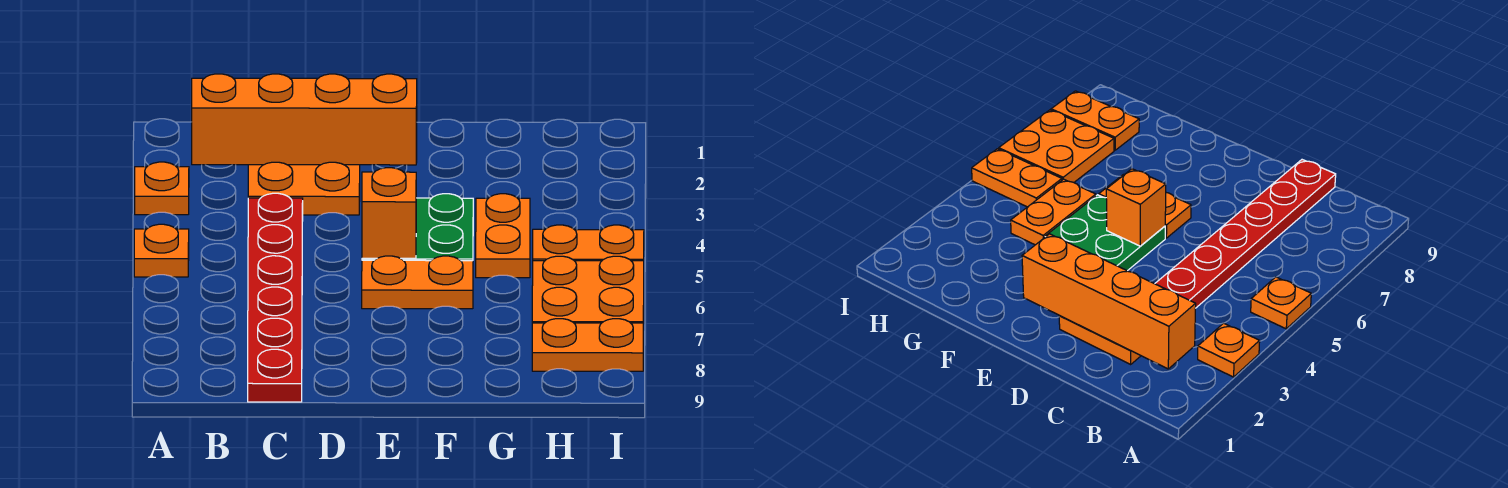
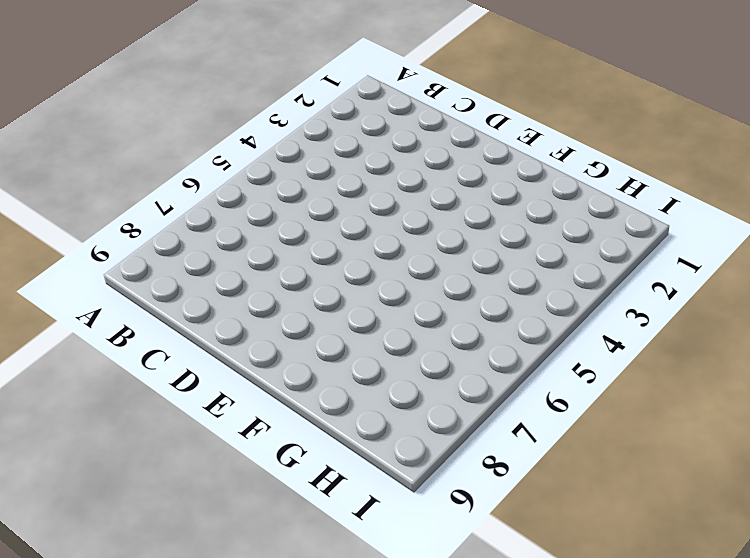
none -> orange 1x1 plate [135,162,189,215]
none -> orange 1x1 plate [134,224,189,277]
none -> orange 2x2 plate [248,162,360,215]

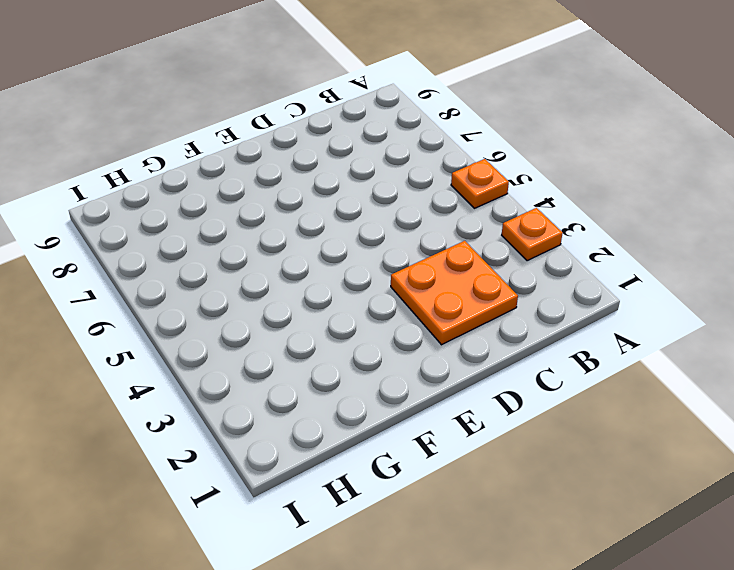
none -> red 1x6 plate [248,193,303,402]
none -> green 2x2 plate [362,194,473,261]
none -> orange 1x2 plate [362,256,473,309]

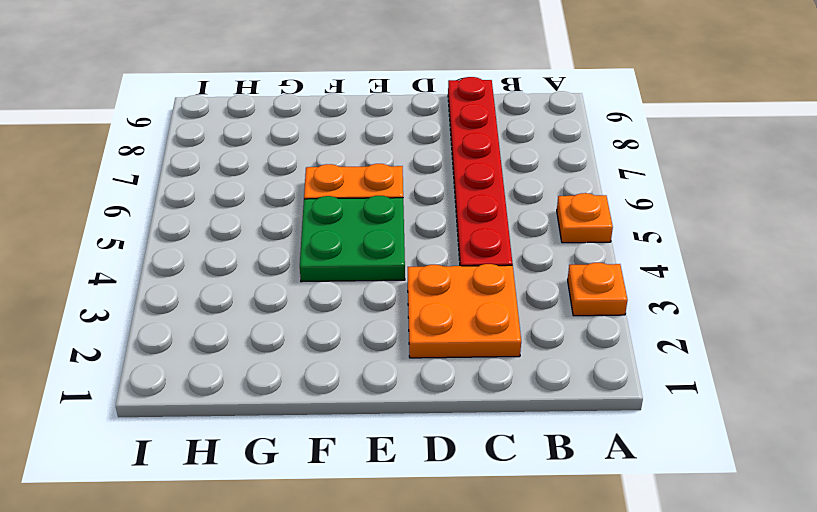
none -> orange 1x2 plate [476,194,530,278]
none -> orange 1x2 plate [533,225,644,261]
none -> orange 2x2 plate [532,256,644,324]

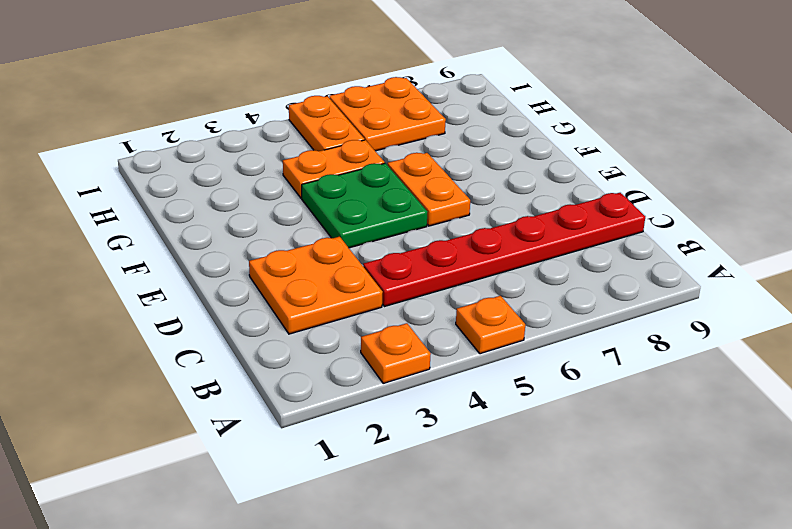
none -> orange 1x2 plate [532,319,643,371]
none -> orange 1x4 brick [192,74,417,165]
none -> orange 1x1 brick [362,168,416,258]

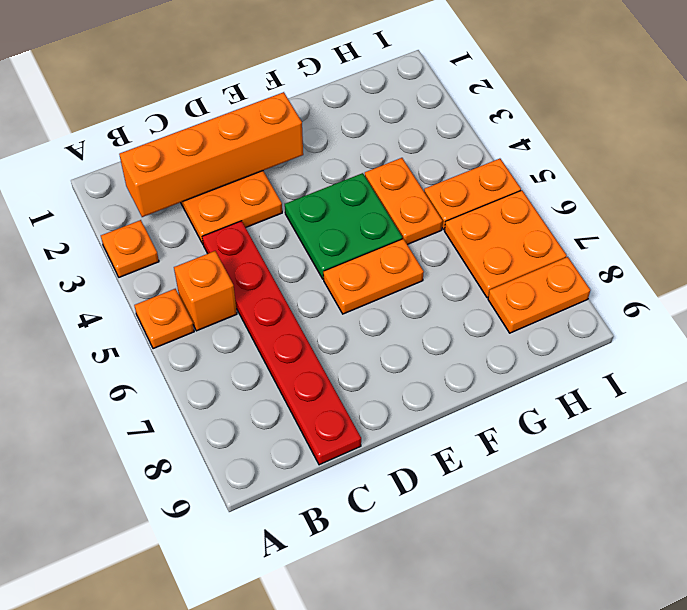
orange 1x1 brick [174,251,237,331] -> orange 1x1 brick moved to [362,168,416,258]

